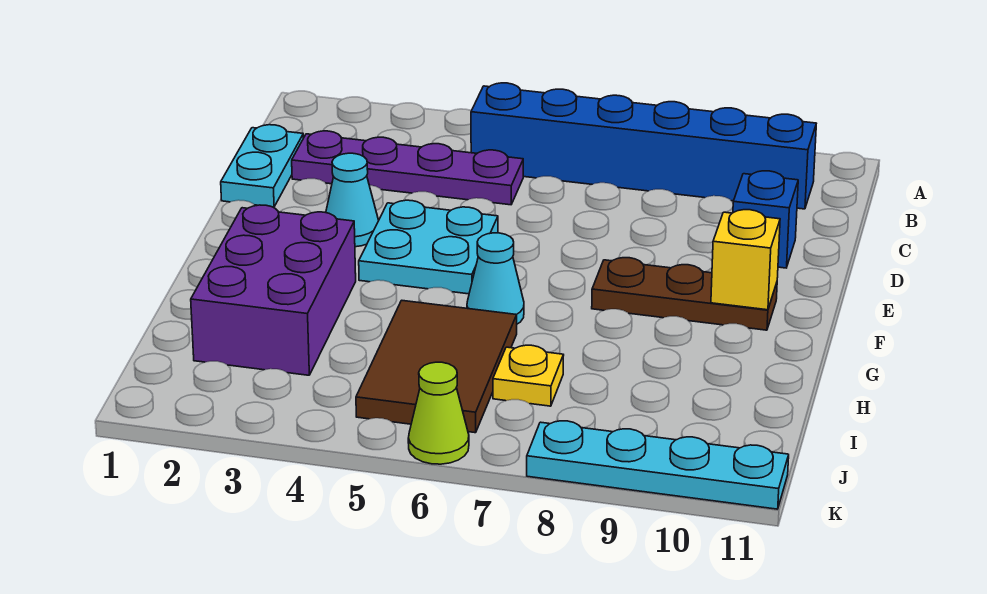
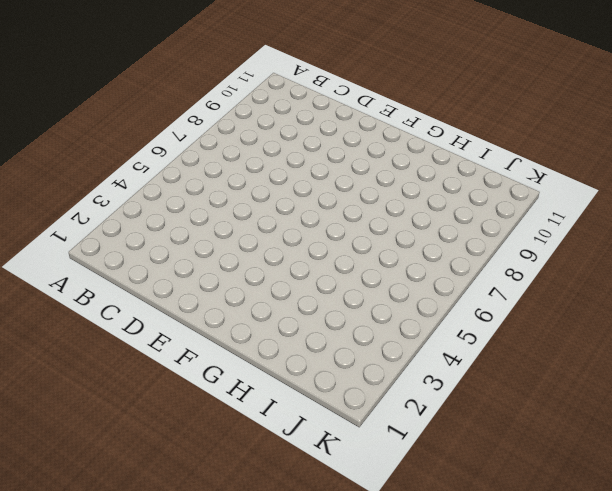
none -> blue 1x6 brick [471,83,816,209]
none -> cyan 1x2 plate [221,125,303,207]
none -> purple 1x4 plate [292,131,523,205]

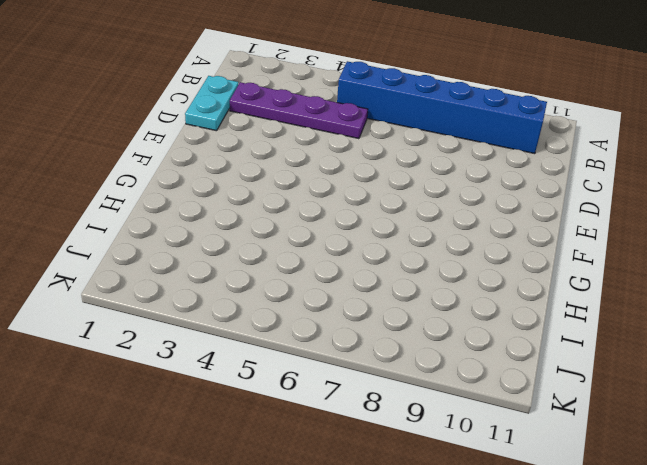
none -> blue 1x1 brick [733,171,798,268]
none -> cyan 1x1 cone [326,153,379,247]
none -> cyan 2x2 plate [359,200,498,294]

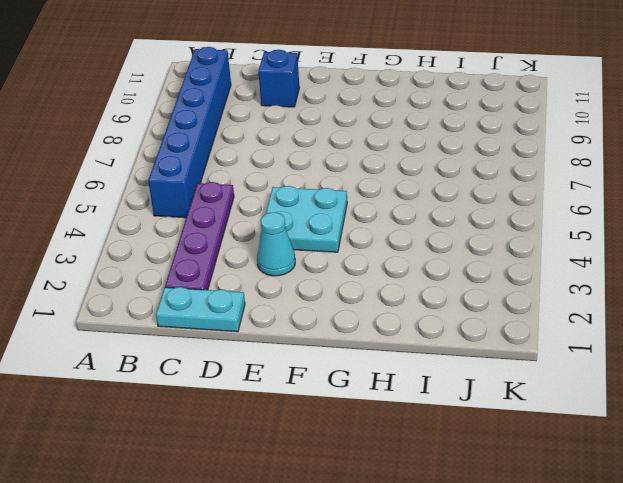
none -> brown 1x3 plate [592,258,777,330]
none -> purple 2x3 brick [191,205,356,375]
none -> cyan 1x1 cone [467,233,524,324]

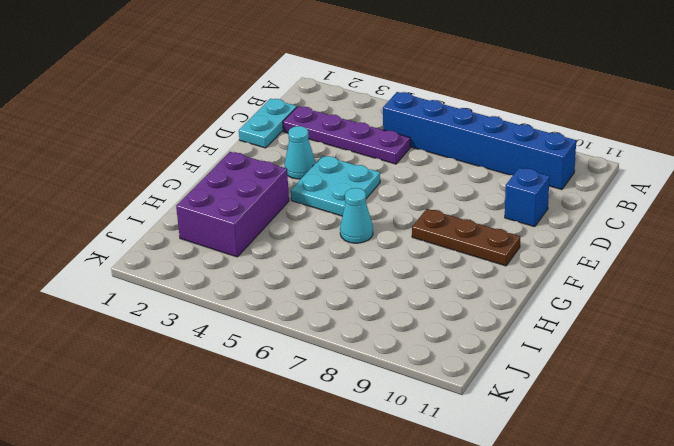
none -> brown 2x3 tile [356,300,517,433]
none -> yellow 1x1 plate [493,345,564,406]
none -> lime 1x1 cone [408,362,469,464]

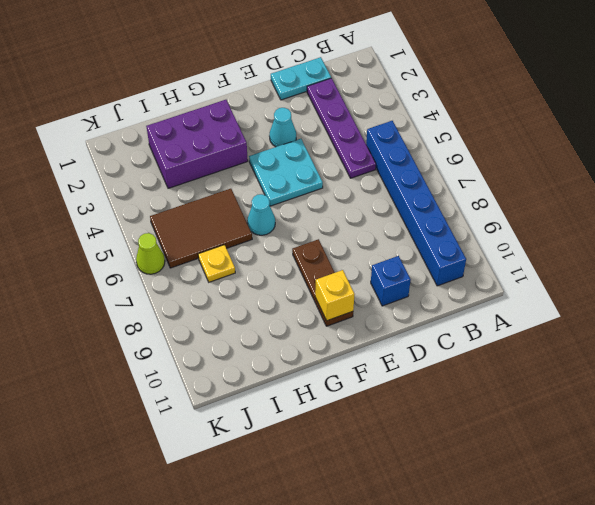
none -> cyan 1x4 plate [527,421,789,509]

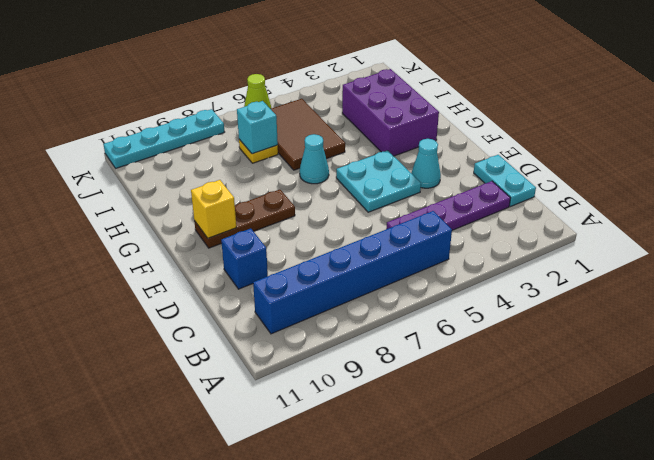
cyan 1x1 brick [237,101,278,154] -> none

